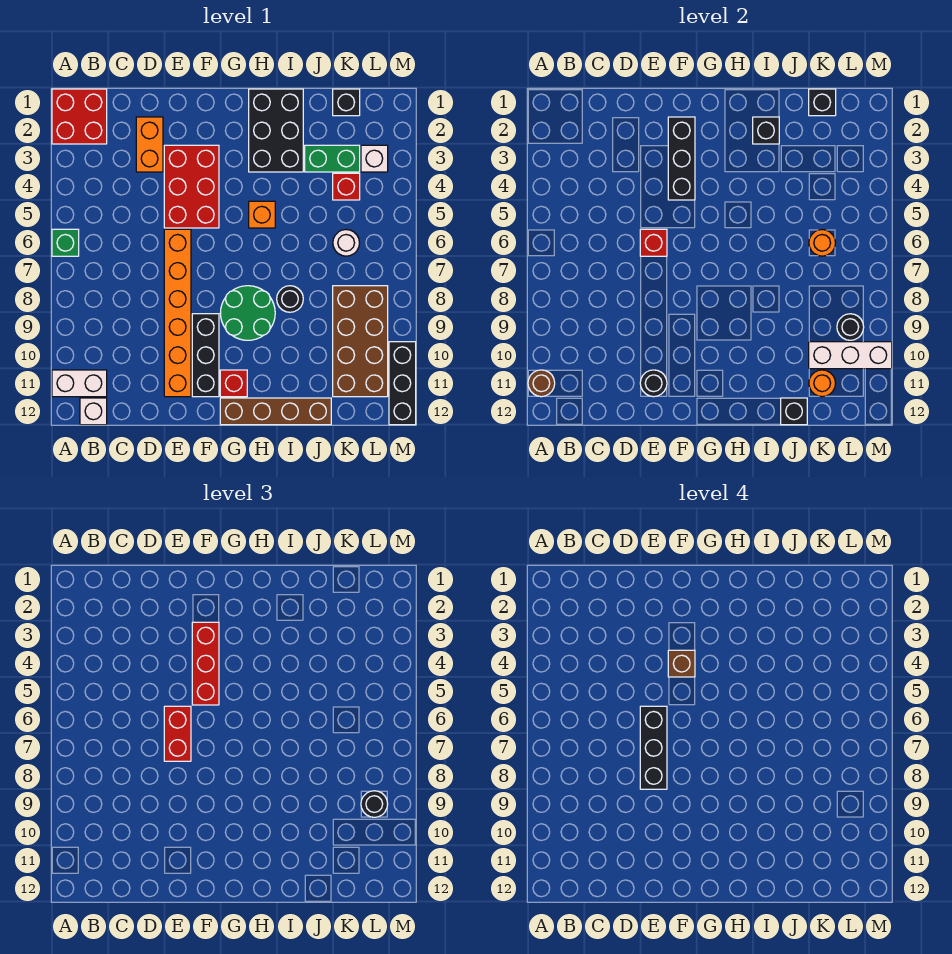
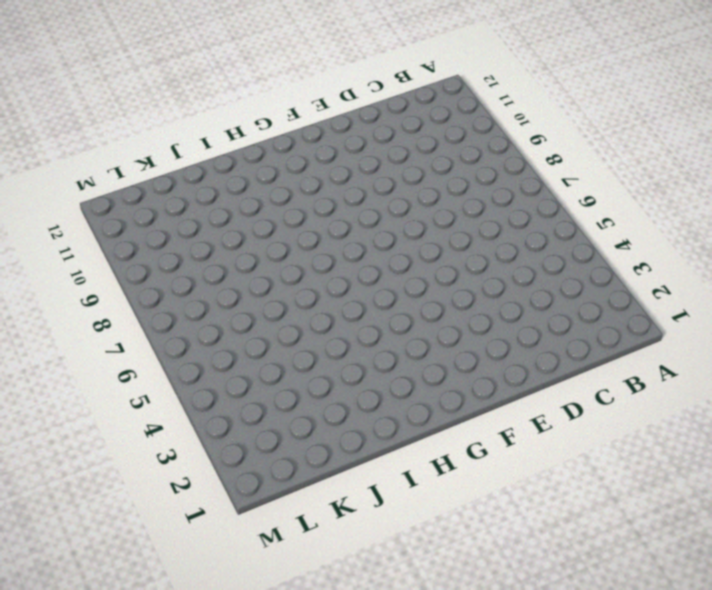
none -> red 2x2 brick [52,89,107,144]
none -> green 1x1 brick [52,229,79,256]
none -> white 1x2 brick [52,370,107,397]
none -> white 1x1 brick [80,398,107,425]

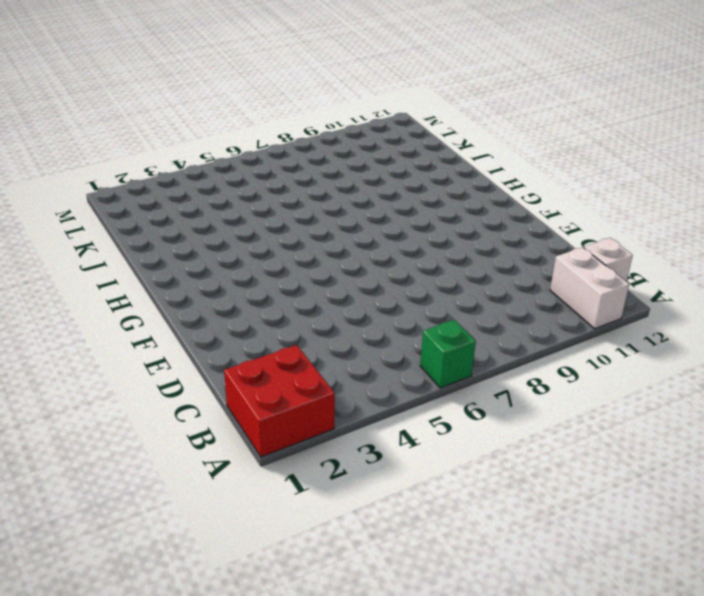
none -> orange 1x2 brick [136,117,163,172]
none -> red 2x3 brick [164,145,219,228]
none -> orange 1x6 brick [164,229,191,397]
none -> black 1x3 brick [192,314,219,397]

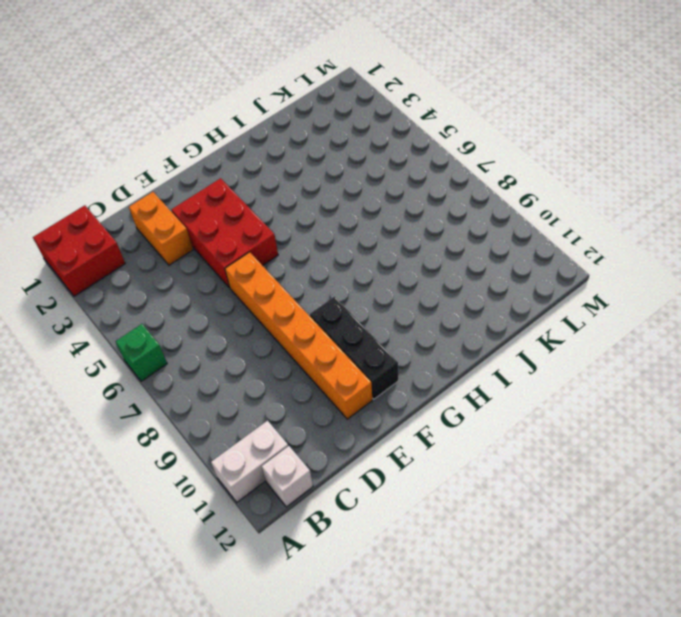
none -> green 2x2 round brick [221,286,275,340]
none -> red 1x1 brick [220,370,247,397]
none -> brown 1x4 brick [220,398,331,425]
none -> black 2x3 brick [249,89,303,172]

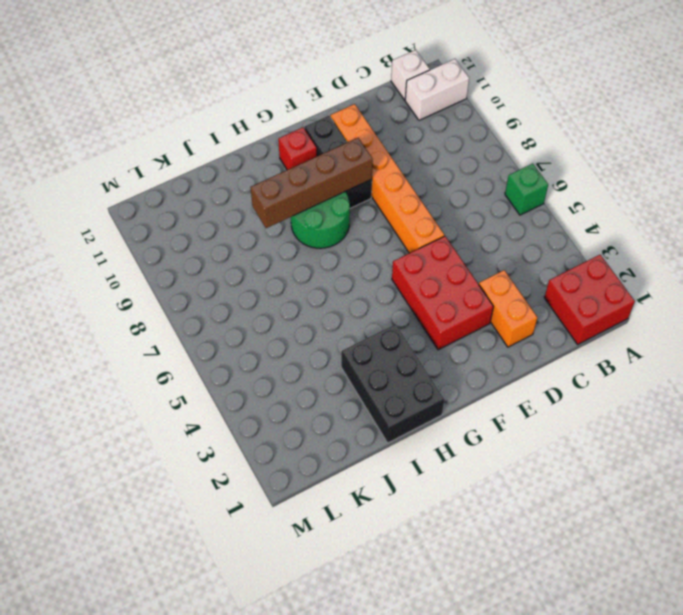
brown 1x4 brick [250,138,373,228] -> brown 1x4 brick moved to [220,398,331,425]
none -> orange 1x1 brick [249,201,275,228]
none -> black 1x1 round brick [277,286,303,312]
none -> green 1x2 brick [305,145,360,172]
none -> black 1x1 brick [333,89,360,116]

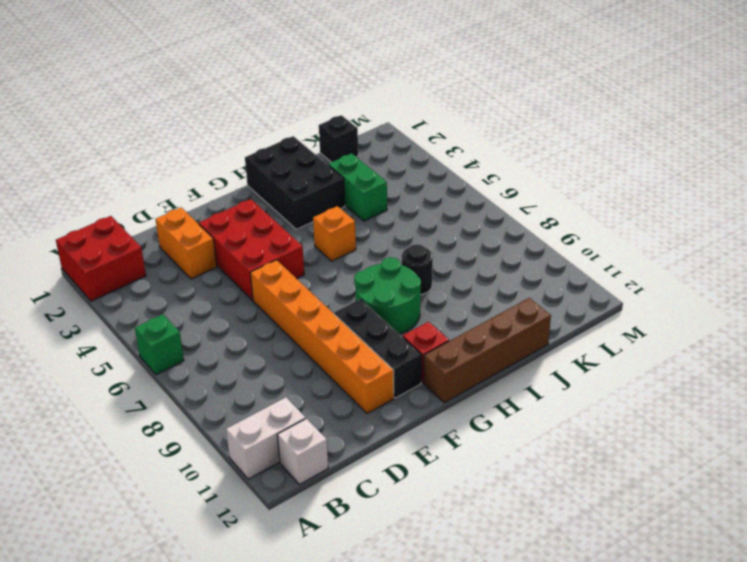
green 1x2 brick [328,153,387,221] -> green 1x2 brick turned to [305,145,360,172]
none -> red 1x1 brick [333,173,360,200]
none -> white 1x1 round brick [333,230,359,256]
none -> brown 2x4 brick [333,286,388,397]
none -> white 1x1 brick [361,145,388,172]

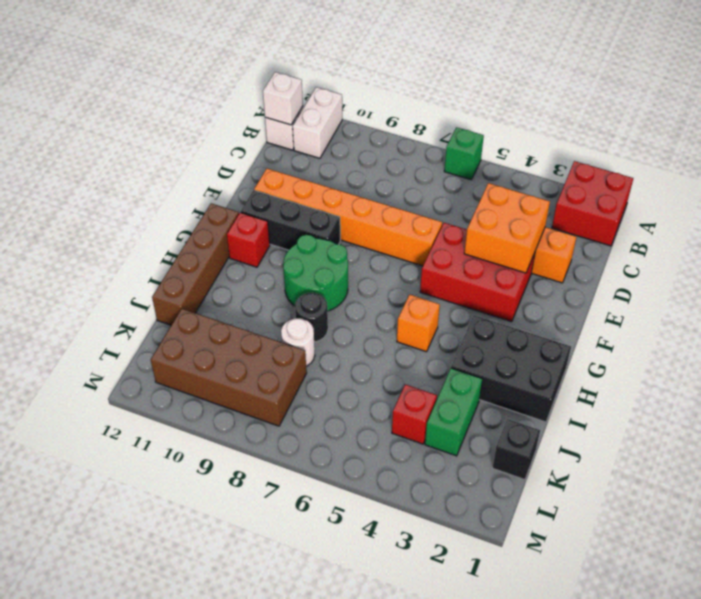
white 1x1 brick [263,72,303,125] -> white 1x1 brick moved to [361,145,388,172]
orange 2x2 brick [464,183,550,273] -> none
white 1x1 round brick [281,318,315,366] -> white 1x1 round brick moved to [333,230,359,256]
none -> black 1x3 brick [389,342,416,425]
none -> brown 1x1 round brick [528,370,555,397]
none -> red 1x1 brick [640,229,667,256]
none -> black 1x1 round brick [640,370,667,397]

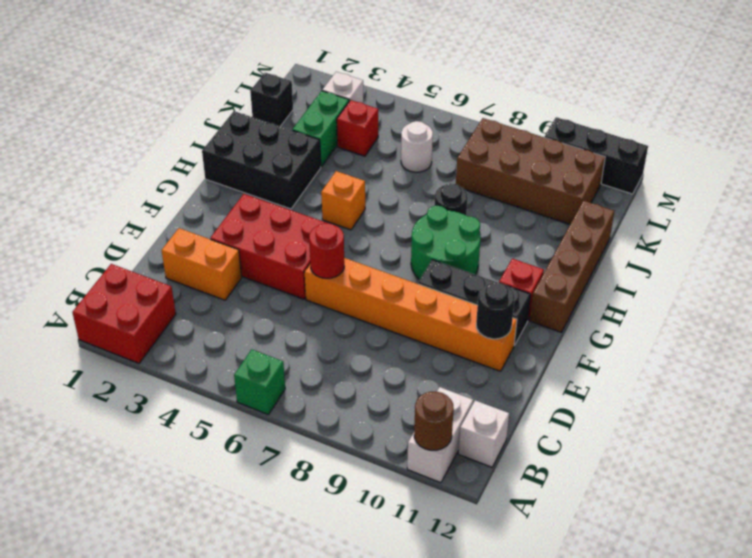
red 1x1 round brick [309,223,344,278] -> red 1x1 brick [640,229,667,256]
none -> black 1x3 brick [668,117,695,200]
none -> black 1x1 brick [753,117,779,144]
none -> black 1x1 brick [781,398,807,425]
none -> black 1x1 brick [809,89,836,116]

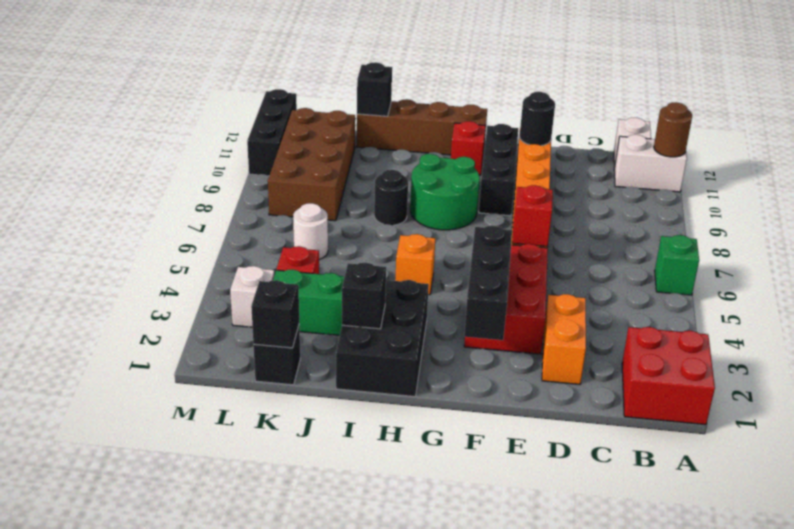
none -> orange 1x1 round brick [809,230,835,256]
none -> white 1x3 brick [809,342,892,369]
none -> orange 1x1 round brick [809,370,836,397]
none -> black 1x1 round brick [837,314,864,340]

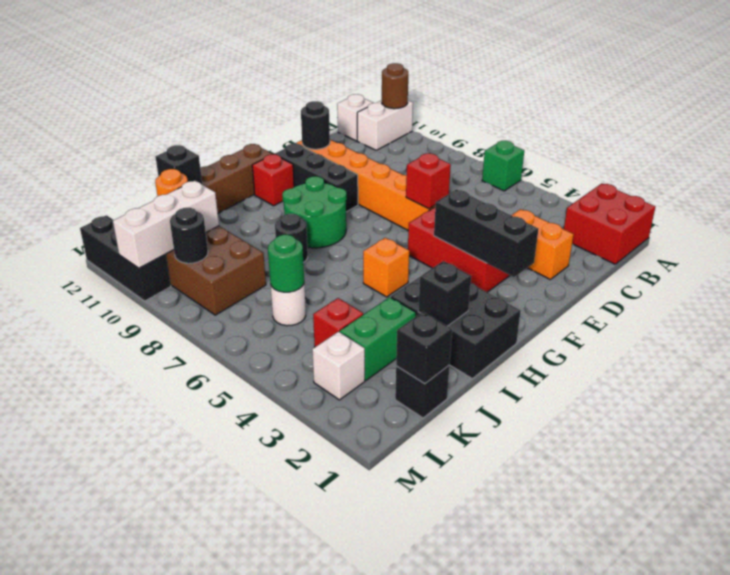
green 1x1 round brick [268,235,304,292] -> orange 1x1 round brick [809,230,835,256]
none -> red 1x2 brick [164,706,191,761]
none -> red 1x3 brick [192,622,219,705]
none -> black 1x1 round brick [361,791,388,817]
none -> black 1x3 brick [640,706,667,789]

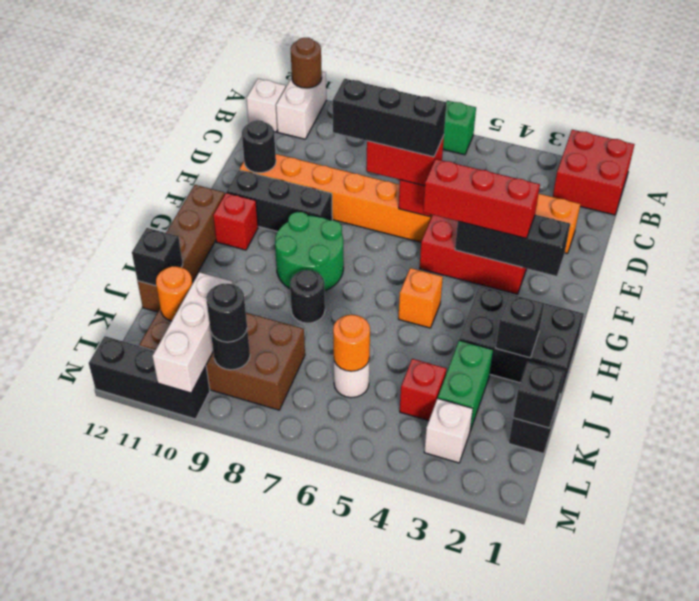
none -> brown 1x1 brick [668,650,695,677]

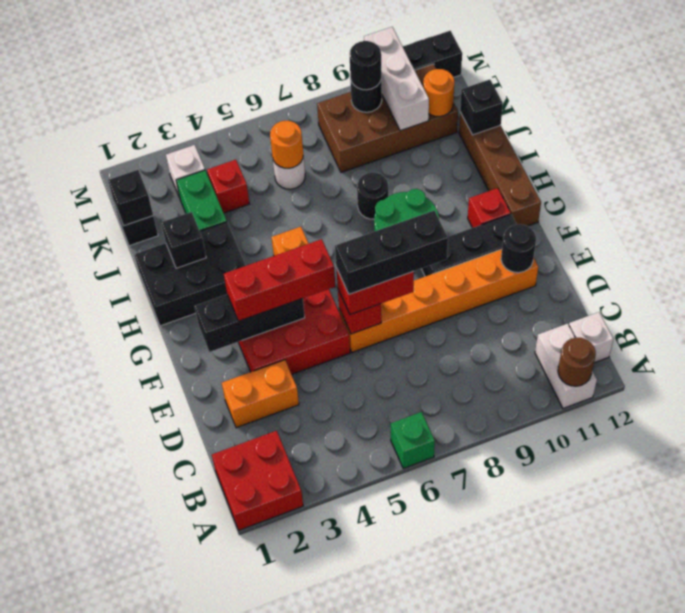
none -> brown 1x1 brick [668,650,695,677]

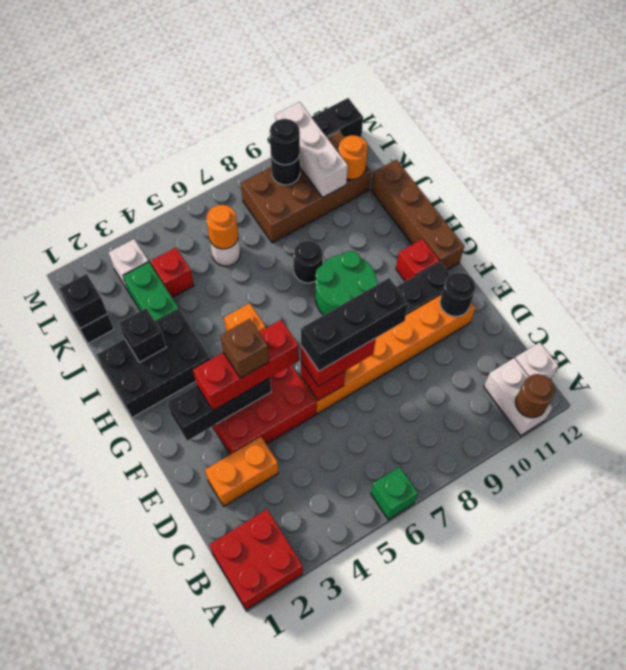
none -> black 1x1 brick [781,398,807,425]

